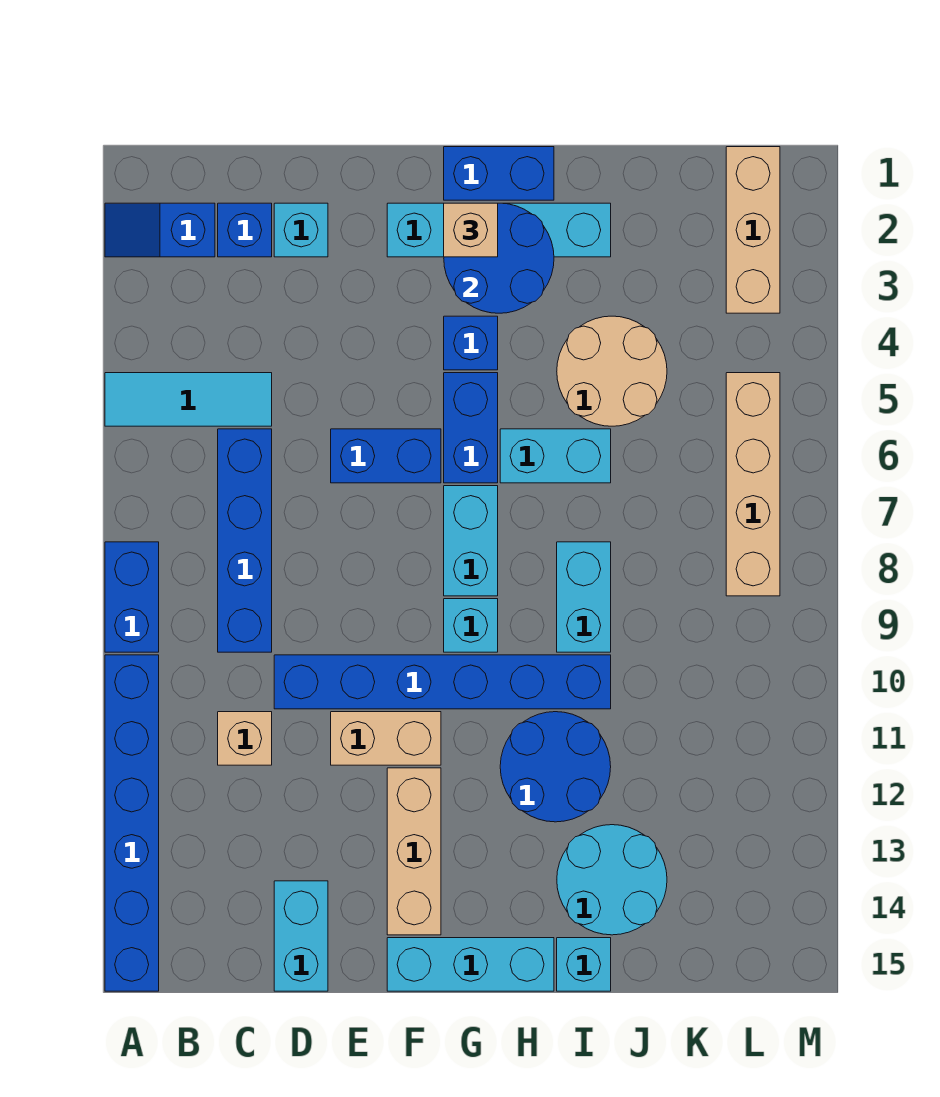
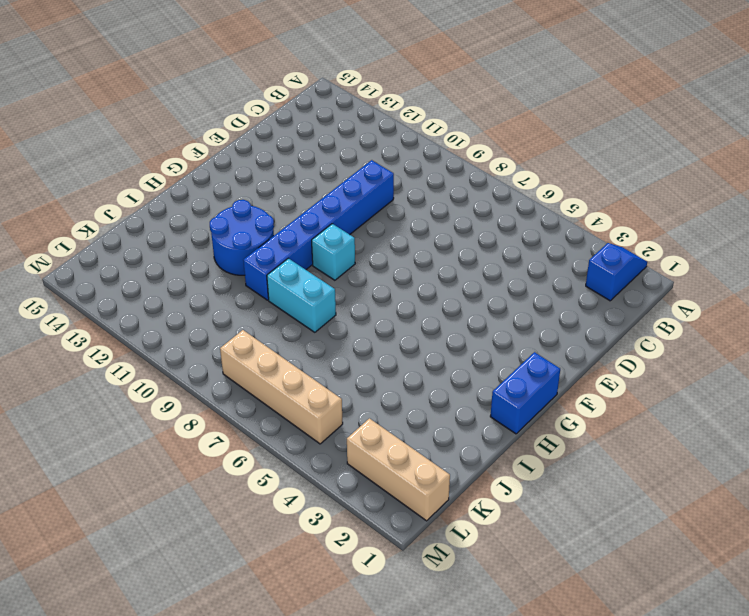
none -> cyan 1x3 tile [105,373,272,426]
none -> blue 1x2 brick [105,542,159,652]
none -> blue 1x6 brick [105,655,159,991]
none -> blue 1x1 brick [218,203,272,257]

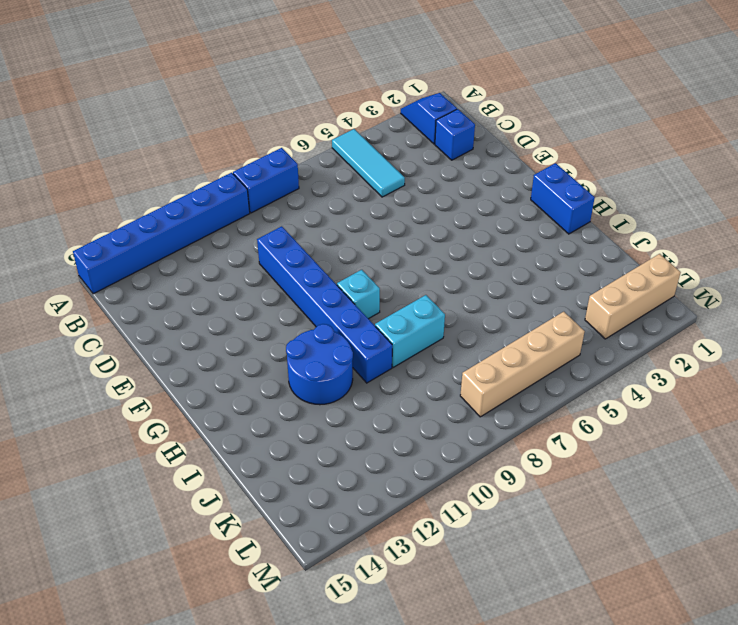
none -> blue 1x4 brick [218,429,272,652]
none -> tan 1x1 brick [218,712,272,765]
none -> cyan 1x1 brick [274,203,328,257]
none -> cyan 1x2 brick [274,881,328,991]

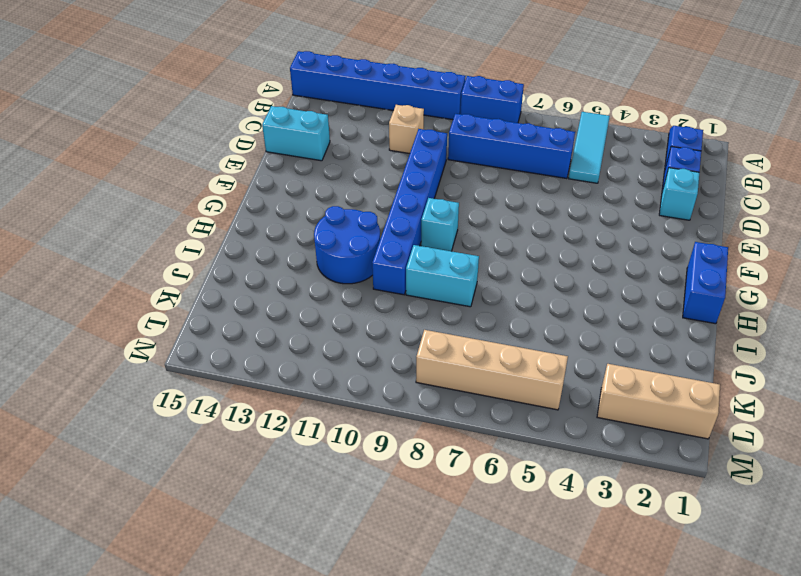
none -> blue 1x2 brick [331,429,441,483]
none -> tan 1x2 brick [331,712,441,765]
none -> cyan 1x4 brick [387,203,611,257]
none -> tan 1x3 brick [387,768,441,935]

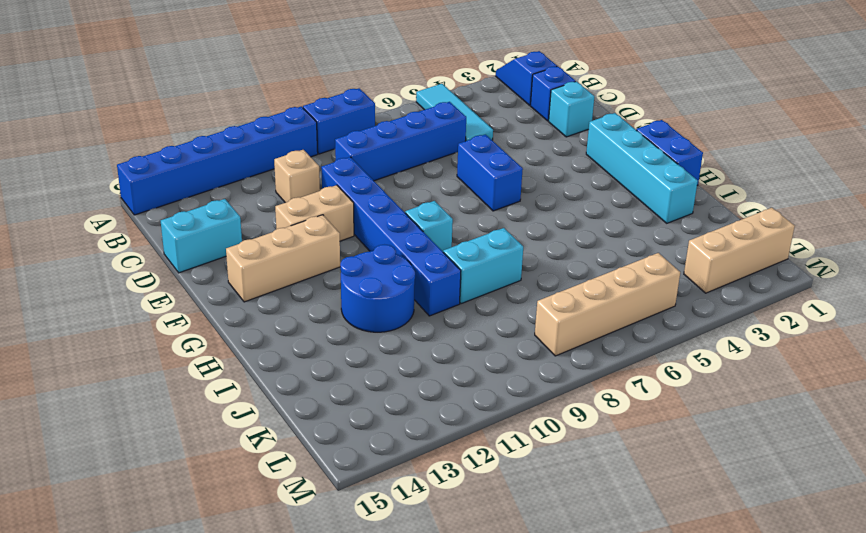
tan 1x2 brick [275,185,354,241] -> tan 1x2 brick turned to [331,712,441,765]
none -> cyan 1x3 brick [387,938,554,991]
none -> blue 1x1 brick [444,316,498,370]
none -> blue 1x2 brick [444,373,498,483]
none -> cyan 1x2 brick [444,486,498,596]

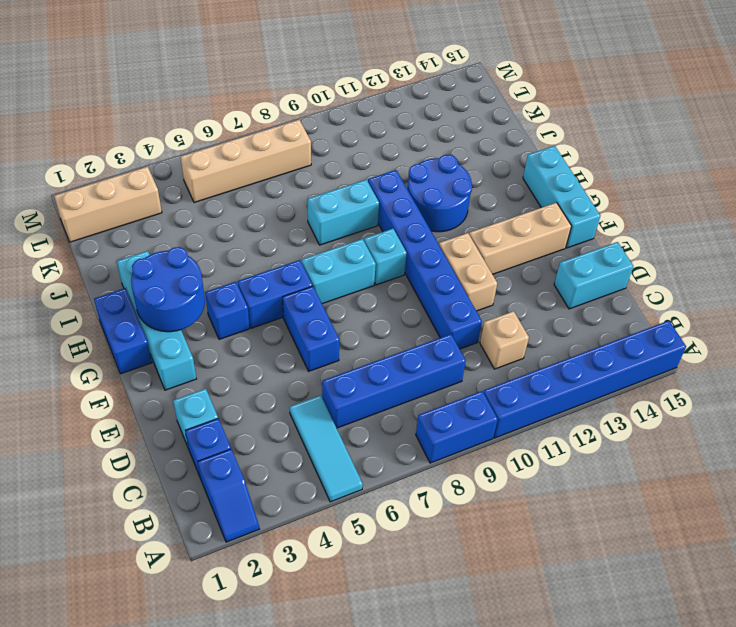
none -> cyan 1x2 brick [500,429,611,483]
none -> tan 2x2 round brick [557,316,667,426]
none -> cyan 2x2 round brick [557,825,667,935]
none -> cyan 1x1 brick [557,938,611,991]

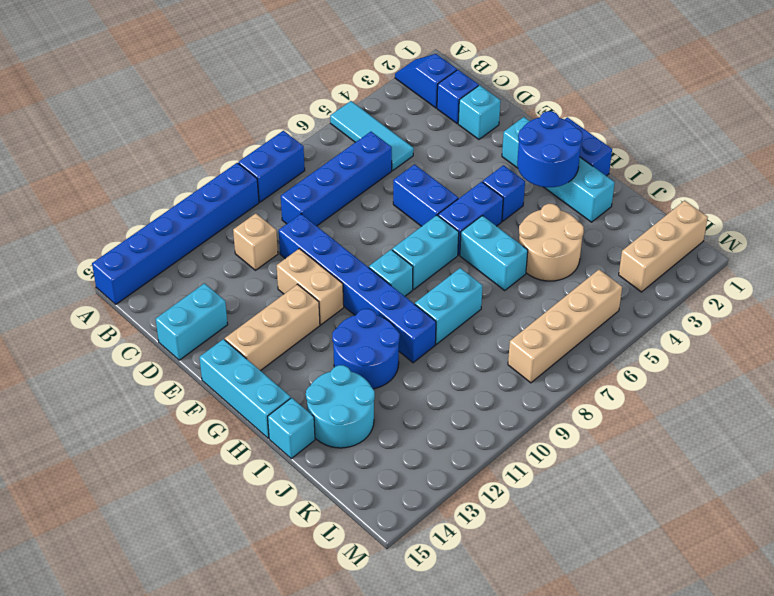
none -> tan 1x1 brick [444,203,498,257]

